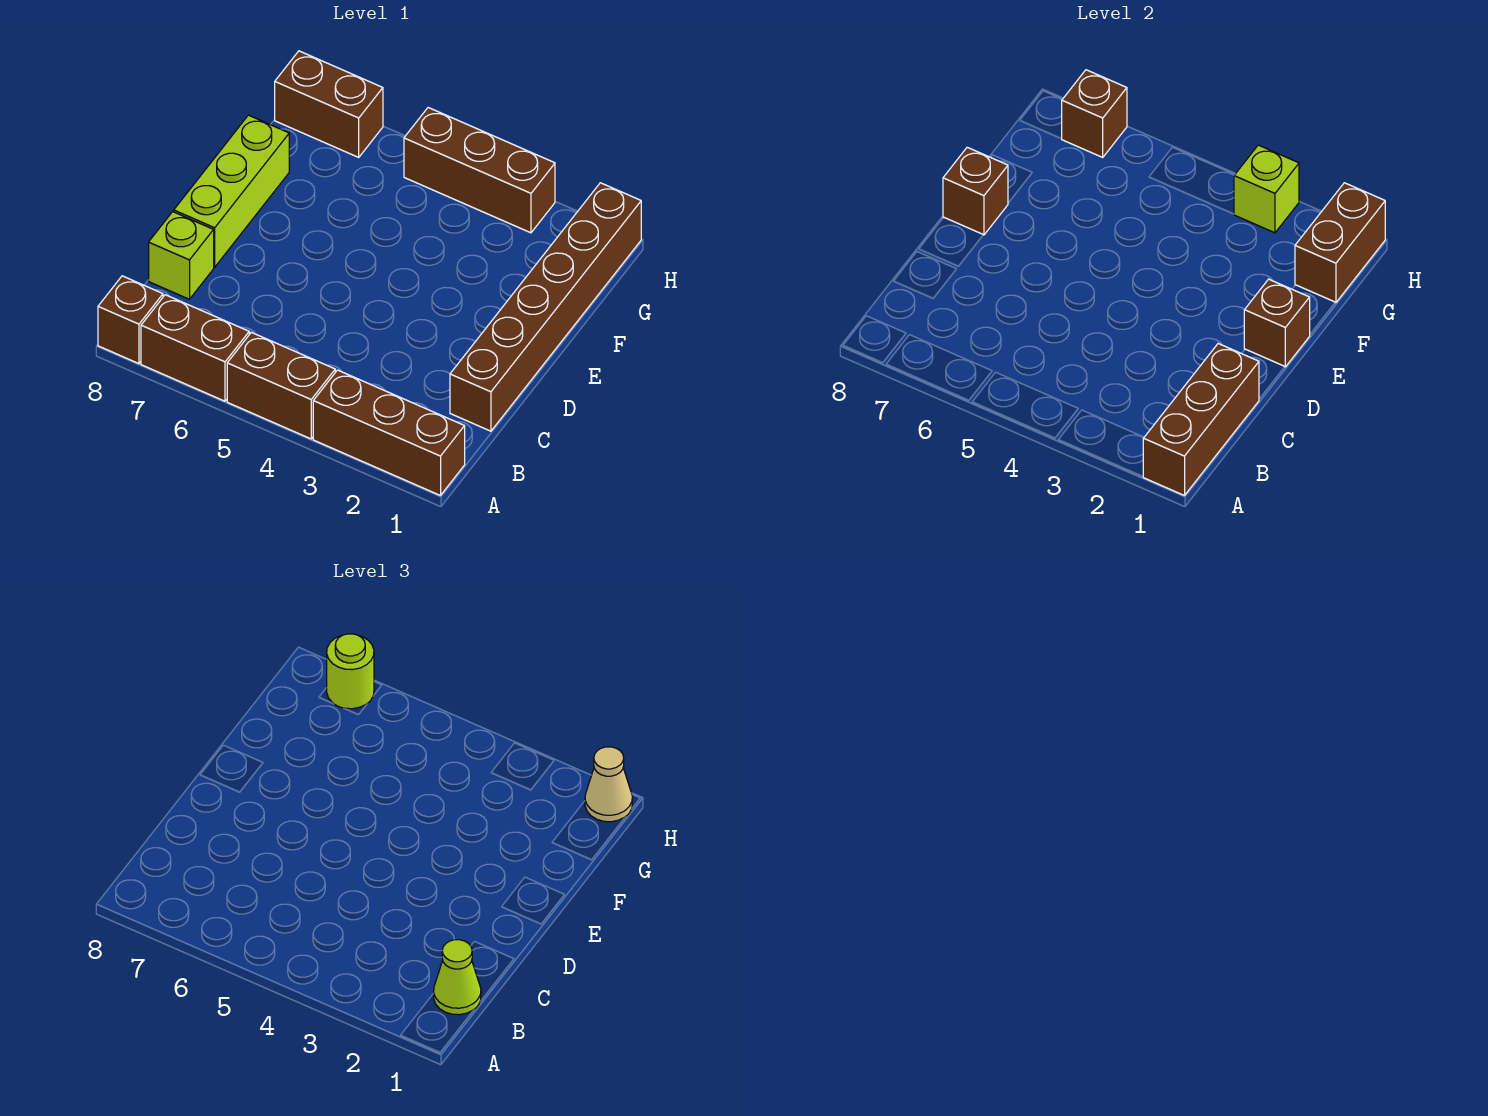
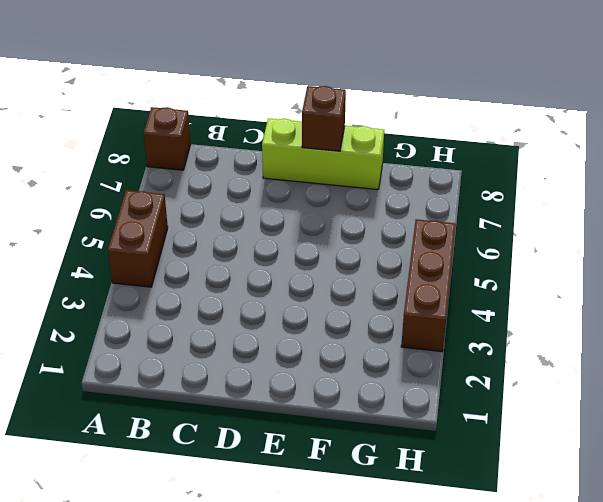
none -> brown 1x3 brick [313,370,465,496]
none -> brown 1x2 brick [141,295,249,401]
none -> brown 1x6 brick [450,183,641,431]

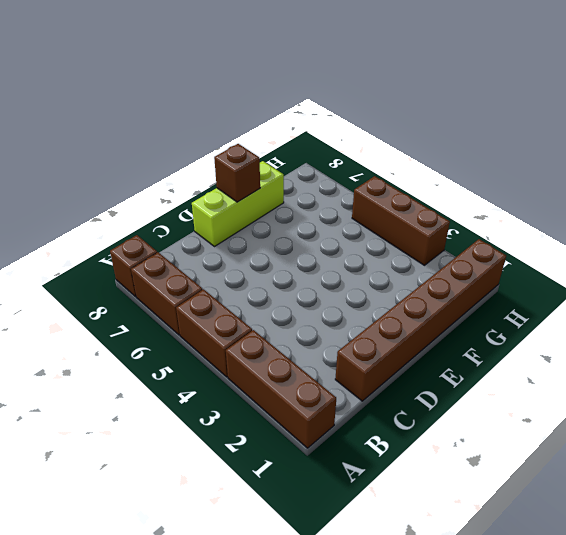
none -> lime 1x1 brick [149,212,214,299]
none -> brown 1x2 brick [275,51,383,157]
none -> brown 1x3 brick [1143,344,1259,496]

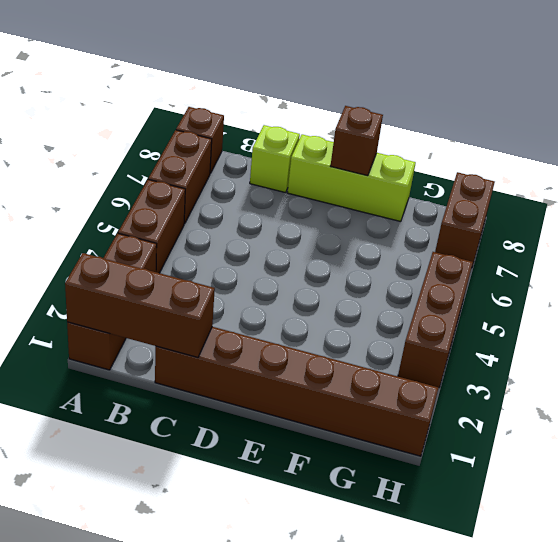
none -> brown 1x1 brick [1244,279,1310,367]
none -> brown 1x2 brick [1295,183,1385,303]
none -> lime 1x1 brick [1234,145,1299,233]

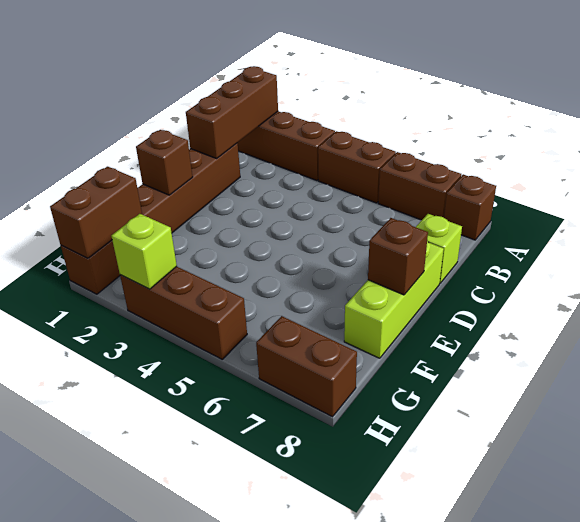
none -> brown 1x1 brick [1062,70,1127,157]
none -> lime 1x1 cone [434,940,481,1015]
none -> tan 1x1 cone [585,747,632,822]

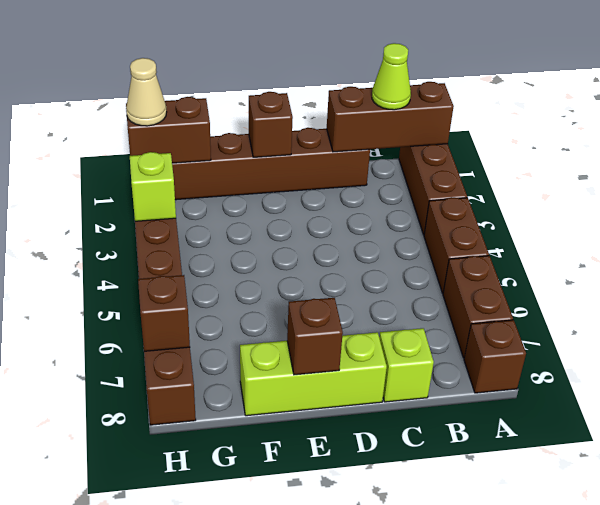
none -> lime 1x1 round brick [327,634,374,709]

